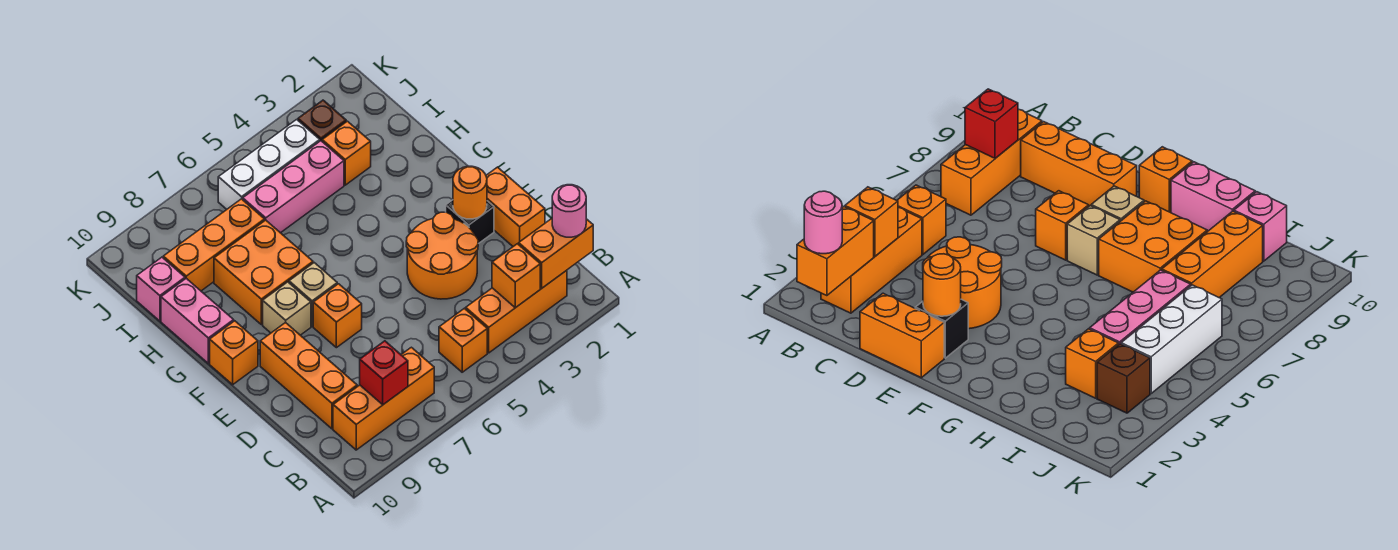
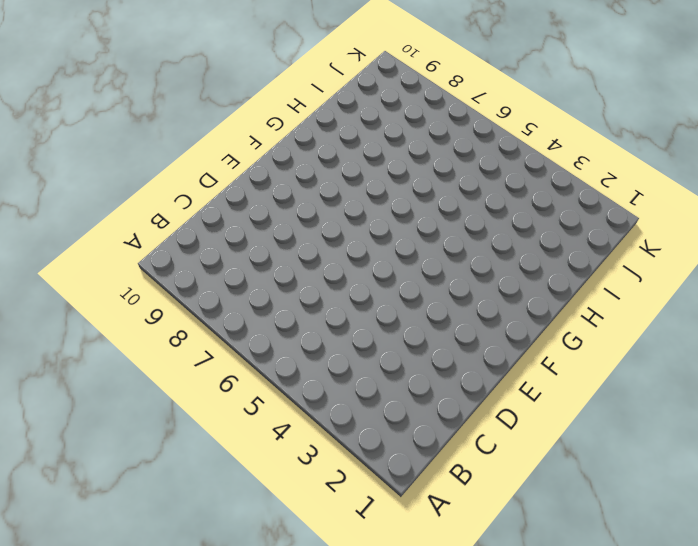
none -> orange 1x3 brick [466,270,567,353]
none -> orange 1x1 brick [439,308,487,372]
none -> orange 1x3 brick [333,347,434,450]

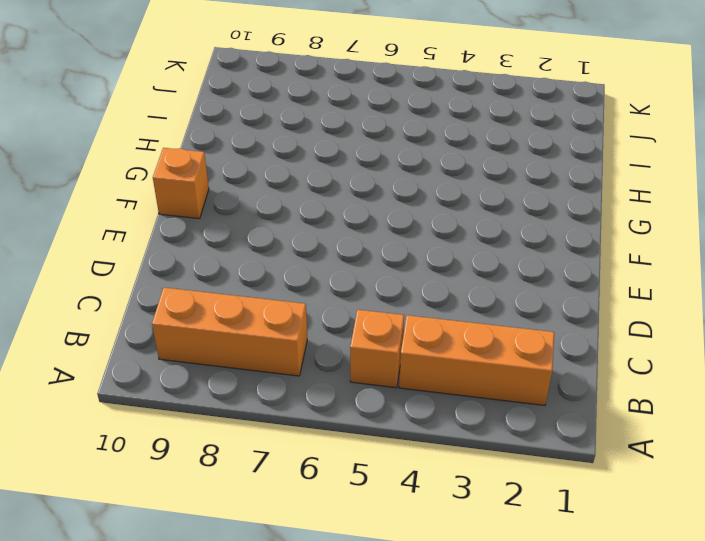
none -> orange 1x3 brick [260,322,357,429]
none -> orange 1x2 brick [486,167,545,246]
none -> orange 2x2 round brick [406,212,478,299]

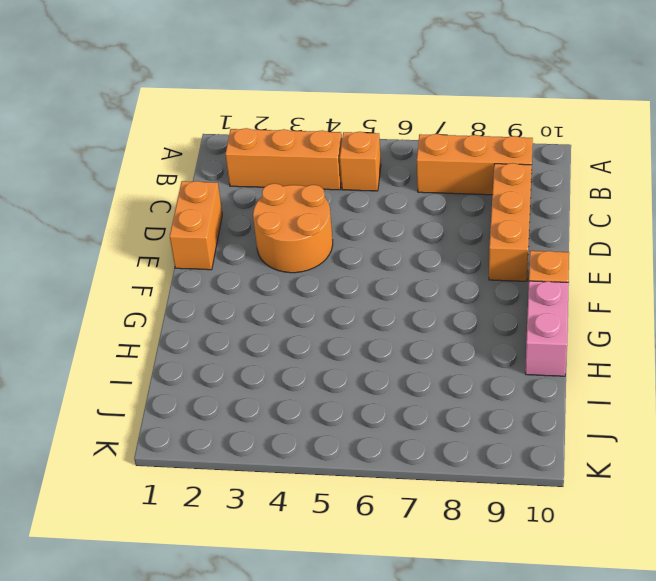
none -> black 1x1 brick [446,200,494,244]
none -> orange 1x1 brick [313,284,362,348]
none -> tan 1x1 brick [289,263,337,326]

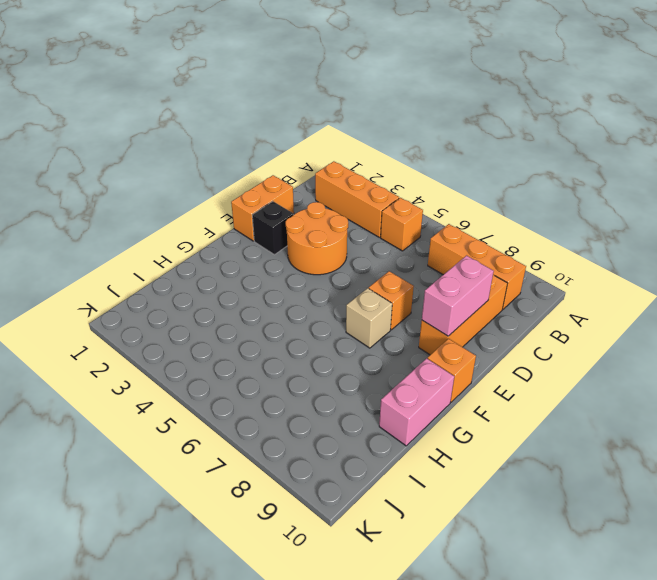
pink 1x2 brick [422,256,494,336] -> none
none -> tan 1x1 brick [263,282,311,335]
none -> orange 2x2 brick [214,220,313,325]
none -> orange 1x1 brick [322,121,371,185]

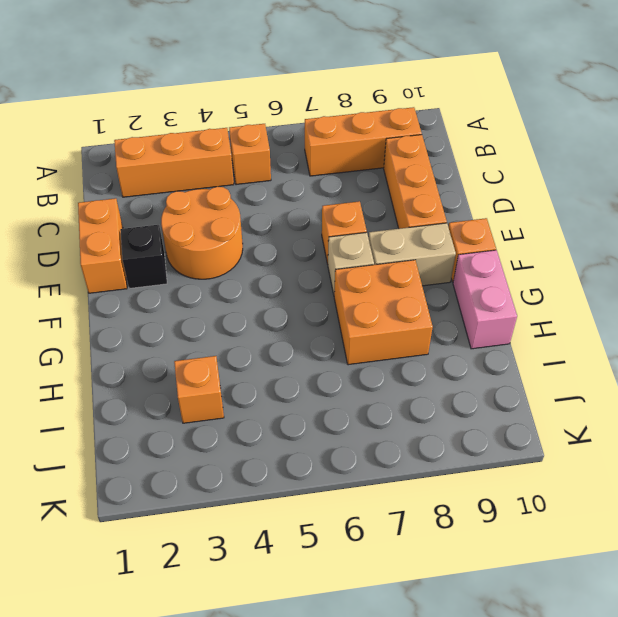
tan 1x2 brick [369,223,456,286] -> tan 1x1 brick [263,282,311,335]
none -> pink 1x3 brick [243,141,344,233]
none -> orange 1x3 brick [163,199,265,291]
none -> pink 1x1 brick [137,257,185,321]

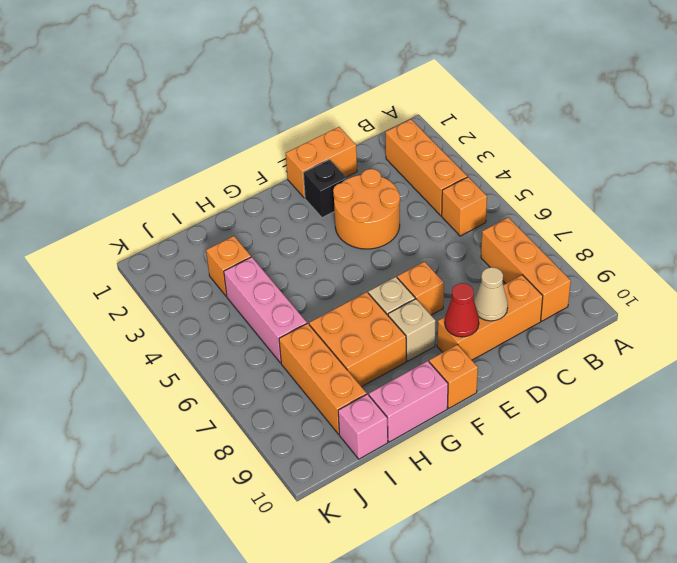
tan 1x1 cone [474,267,508,321] -> none
red 1x1 cone [445,283,479,337] -> none
none -> brown 1x1 brick [298,100,346,141]
none -> white 1x3 brick [218,120,320,209]
none -> orange 1x2 brick [519,219,593,288]

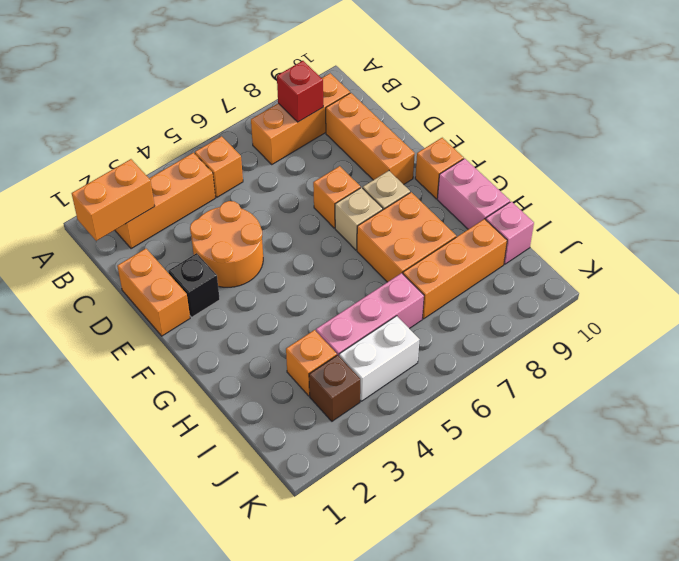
white 1x2 brick [339,316,420,401] -> white 1x3 brick [218,120,320,209]
none -> orange 1x1 brick [492,244,540,308]
none -> orange 1x1 round brick [453,166,487,219]
none -> pink 1x1 round brick [552,185,586,237]

